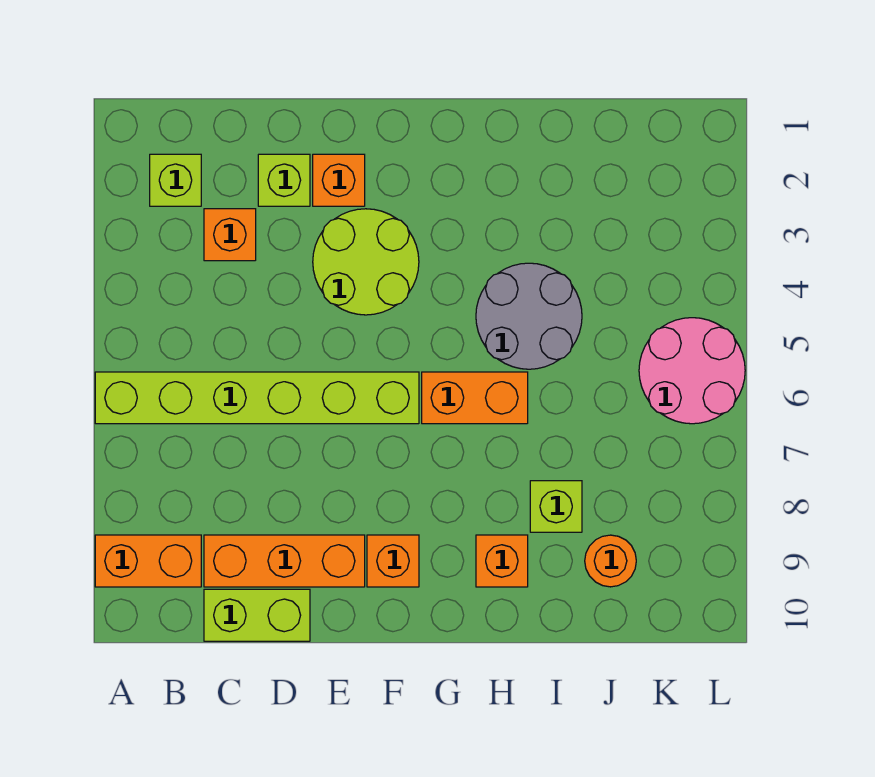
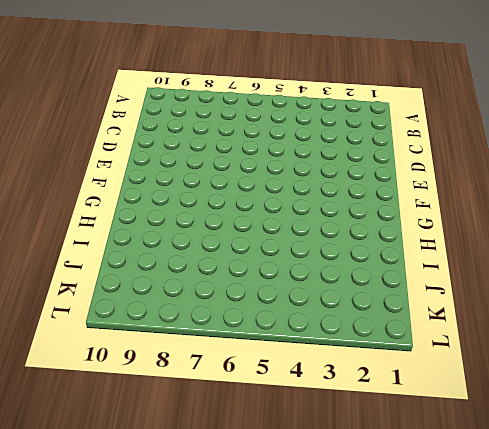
none -> lime 1x6 brick [95,372,419,424]
none -> orange 1x2 brick [95,535,201,587]
none -> lime 1x1 brick [150,154,201,206]

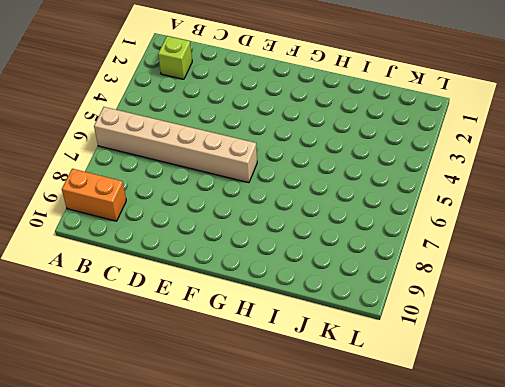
tan 1x6 brick [94,107,257,183] -> lime 1x6 brick [95,372,419,424]
none -> orange 1x1 brick [204,209,256,261]
none -> orange 1x3 brick [204,535,365,587]
none -> lime 1x2 brick [204,589,310,641]

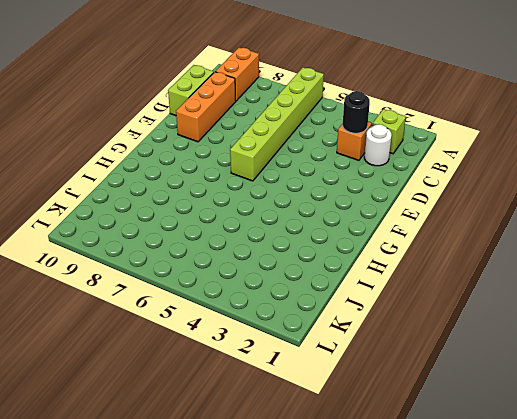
white 1x1 round brick [364,124,392,166] -> none
black 1x1 round brick [343,91,370,133] -> none
none -> lime 1x1 brick [258,154,310,206]
none -> orange 1x1 brick [313,154,365,206]
none -> lime 2x2 round brick [313,209,419,315]

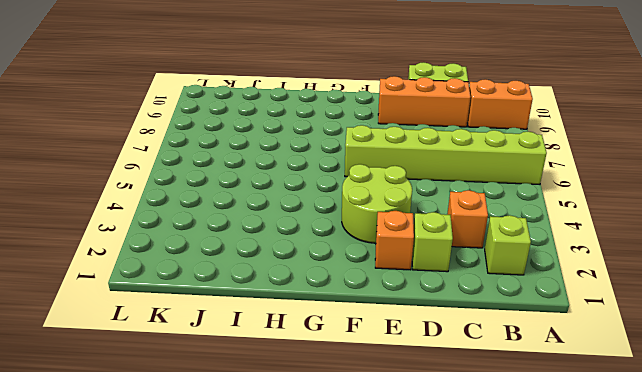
none -> orange 1x1 brick [367,535,419,587]
none -> orange 1x2 brick [422,372,528,424]
none -> grey 2x2 round brick [476,263,582,369]

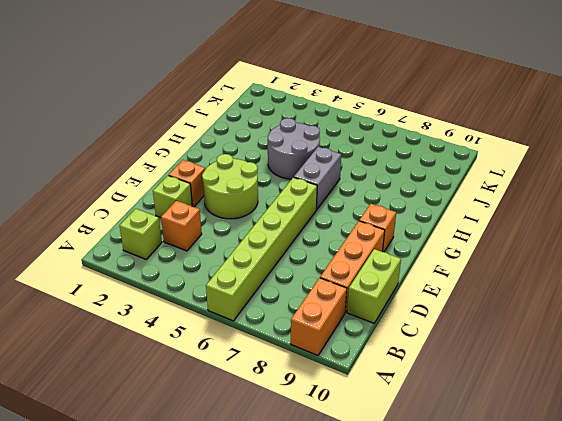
grey 1x2 brick [294,147,341,210] -> orange 1x2 brick [422,372,528,424]
none -> orange 1x1 brick [476,535,528,587]
none -> lime 1x1 brick [530,481,582,532]
none -> orange 1x1 round brick [585,535,636,587]

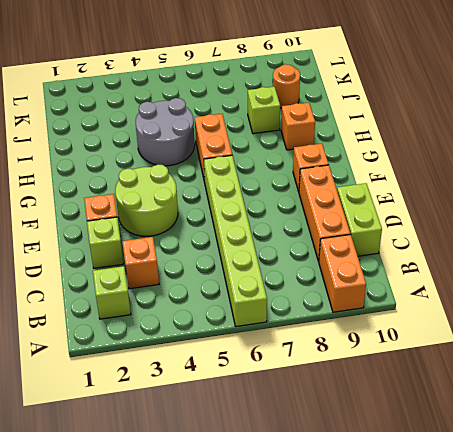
none -> pink 2x2 round brick [639,318,745,424]

